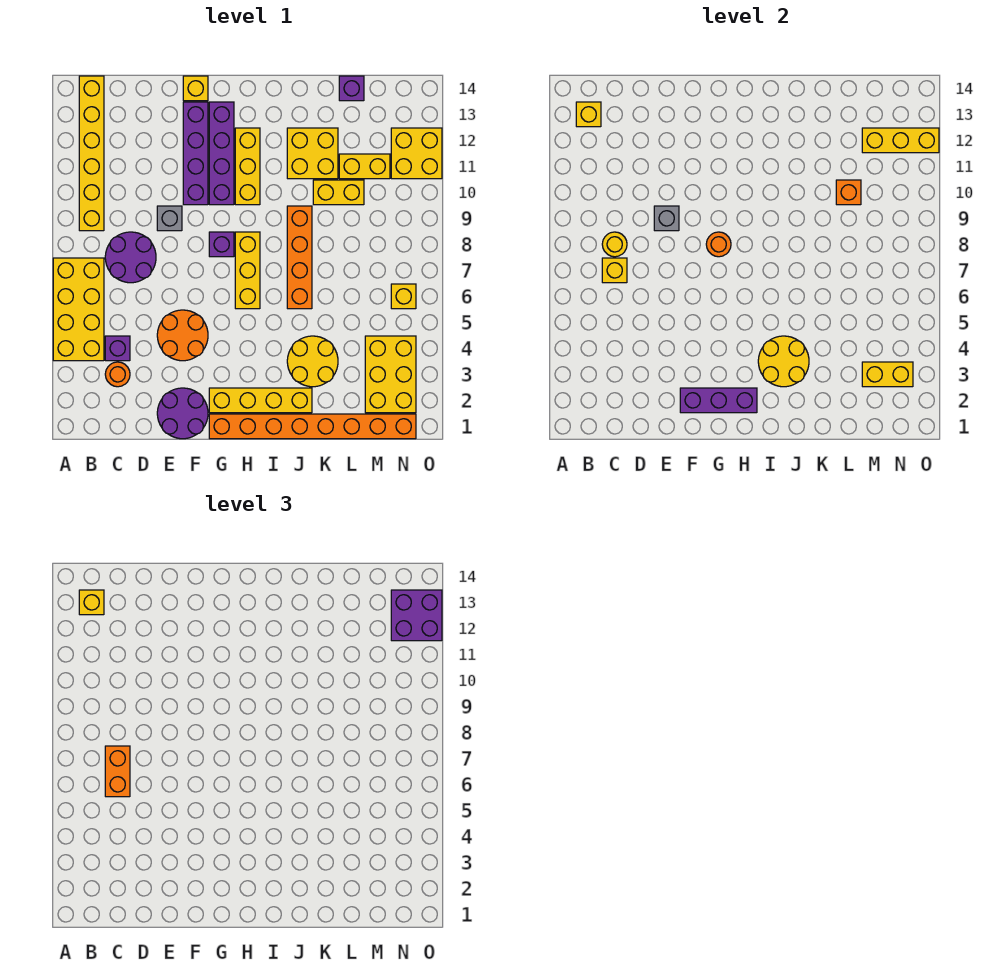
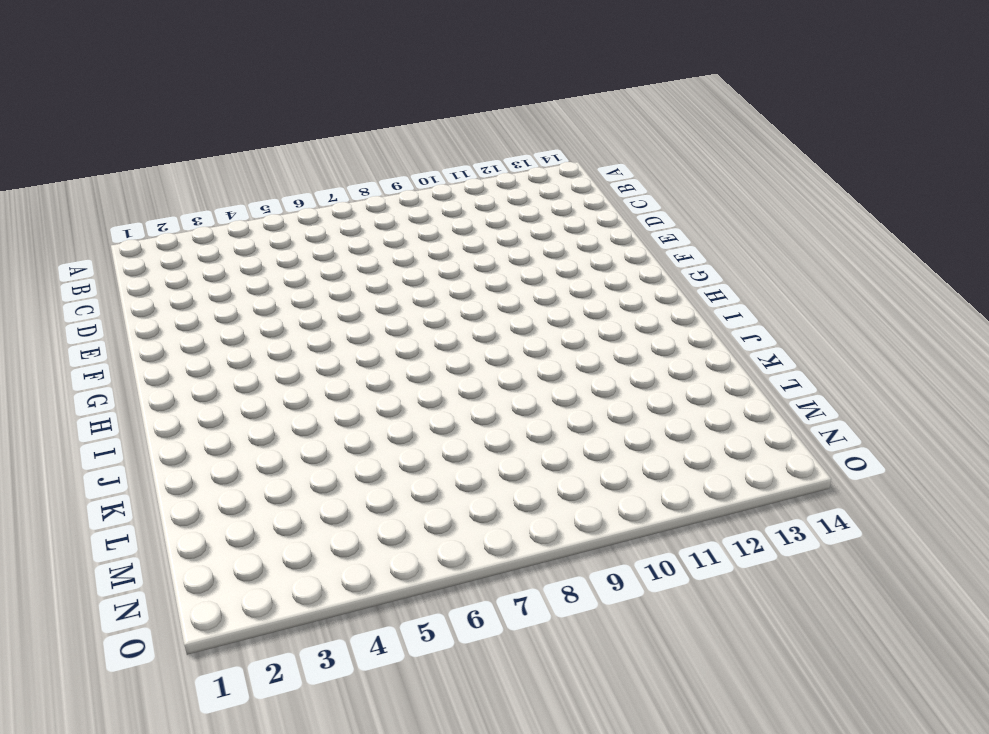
none -> yellow 2x4 brick [53,258,104,361]
none -> yellow 1x6 brick [79,76,104,231]
none -> orange 1x1 round brick [105,362,130,387]
none -> purple 1x1 brick [105,336,130,361]

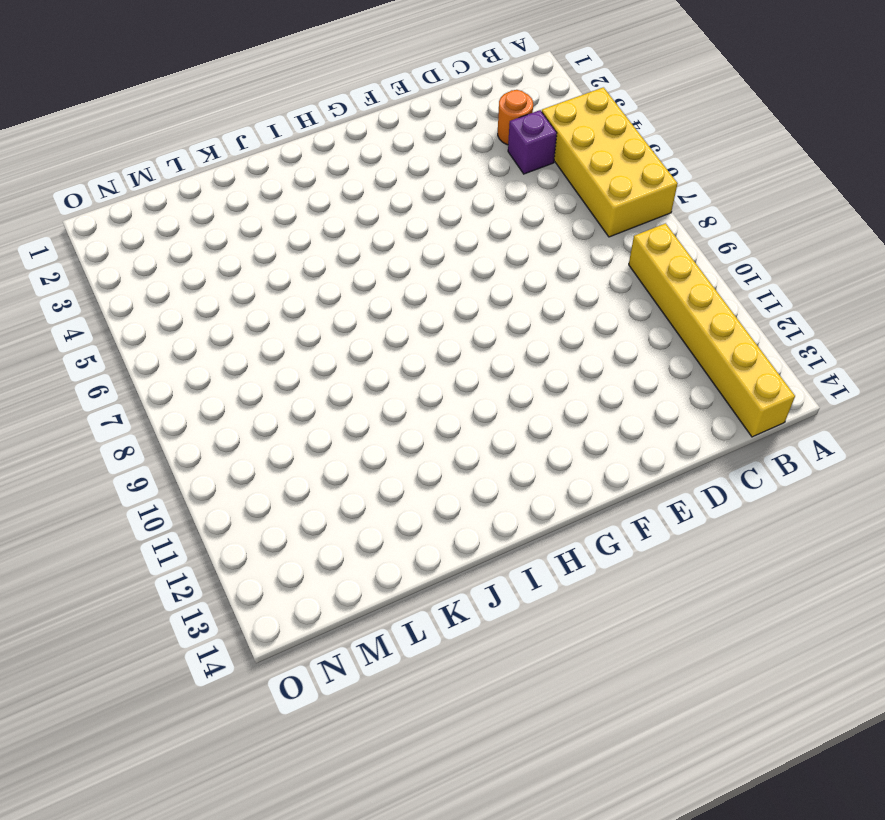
none -> purple 2x2 round brick [105,232,156,283]
none -> purple 2x2 round brick [157,388,208,439]
none -> orange 2x2 round brick [157,310,208,361]
none -> grey 1x1 brick [157,206,182,231]

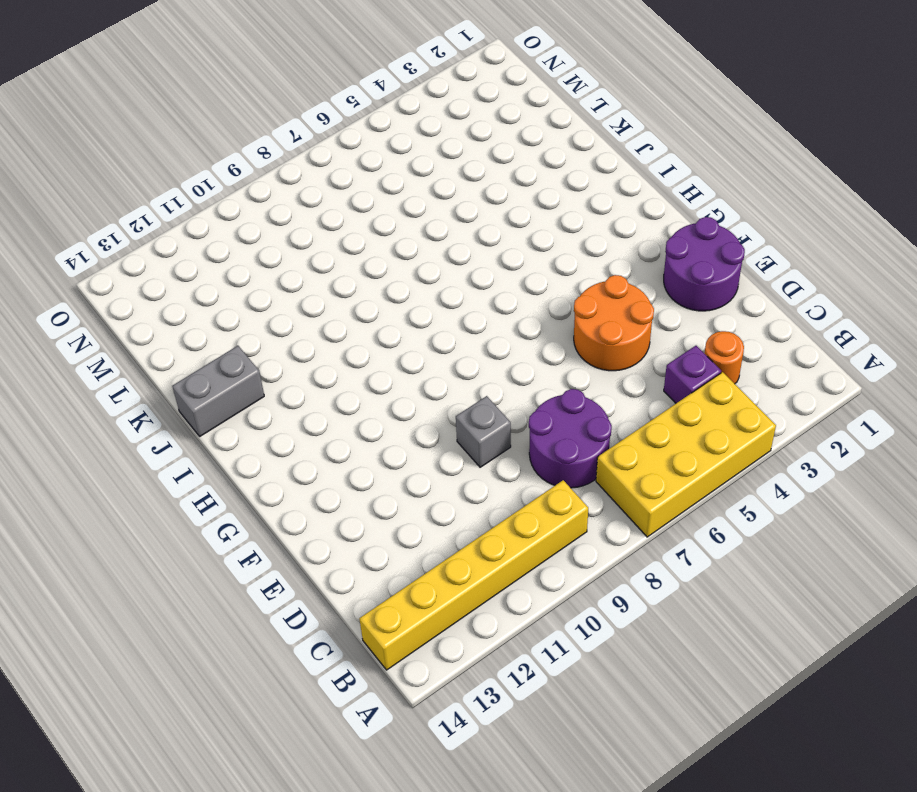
grey 1x2 brick [172,346,264,436] -> none
none -> purple 1x4 brick [183,102,208,205]
none -> yellow 1x1 brick [183,76,208,101]
none -> orange 1x8 brick [209,414,416,439]
none -> yellow 1x4 brick [209,388,312,413]

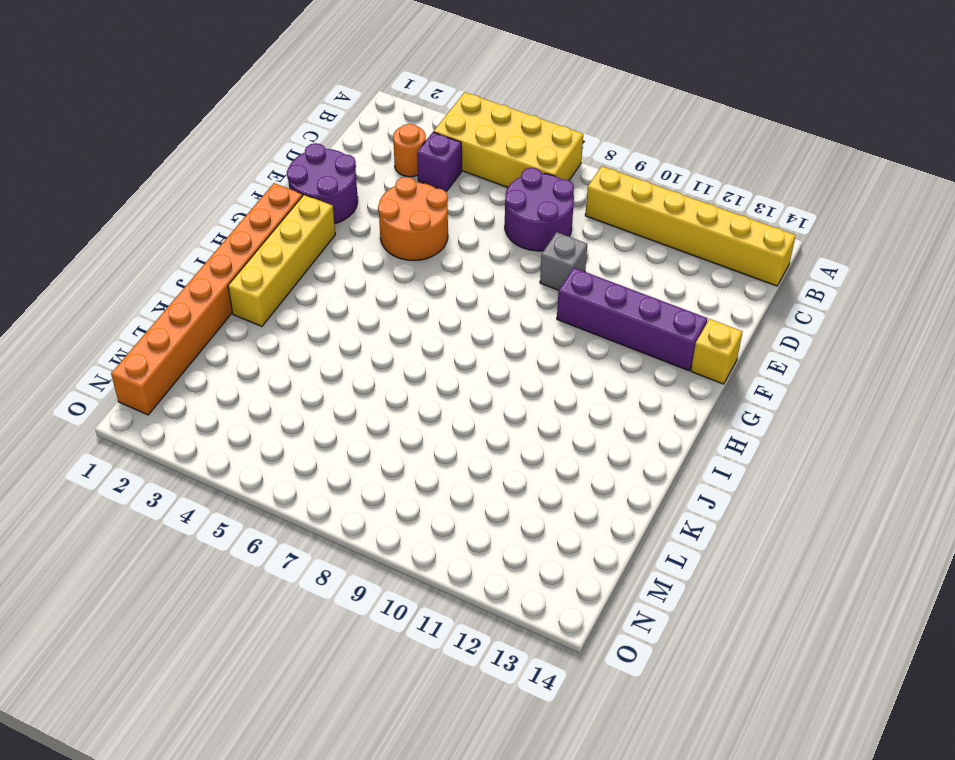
none -> purple 1x1 brick [209,232,234,257]
none -> purple 1x4 brick [209,102,234,205]
none -> yellow 1x3 brick [235,232,260,309]
none -> yellow 1x3 brick [235,128,260,205]

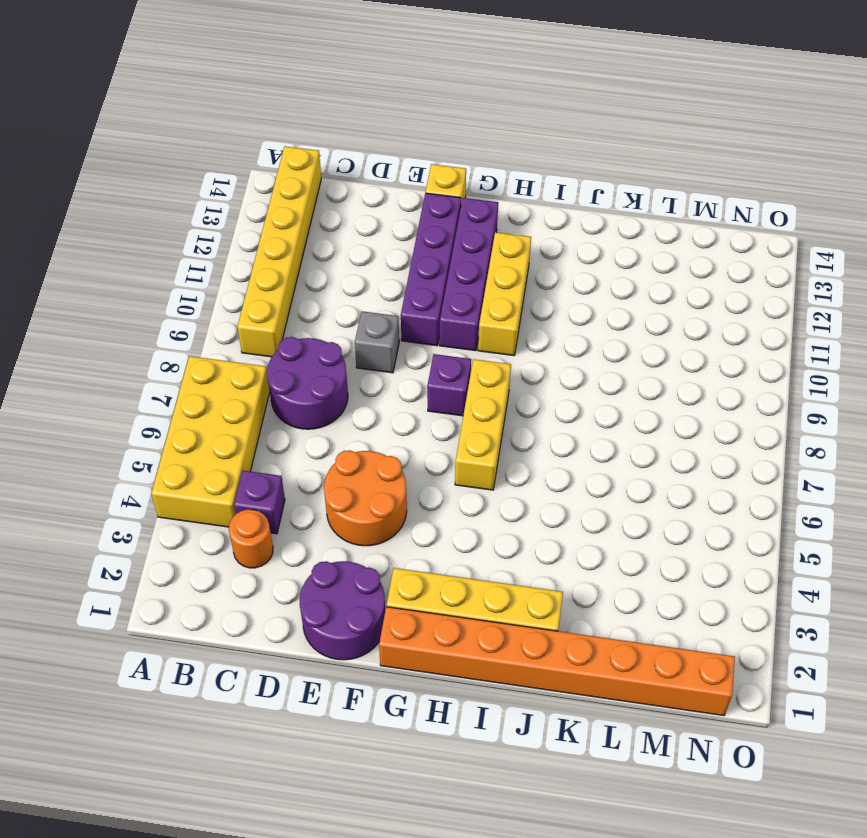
none -> yellow 2x2 round brick [287,336,338,387]
none -> orange 1x4 brick [287,206,312,309]
none -> yellow 2x2 brick [287,128,338,179]
none -> yellow 1x2 brick [313,180,364,205]

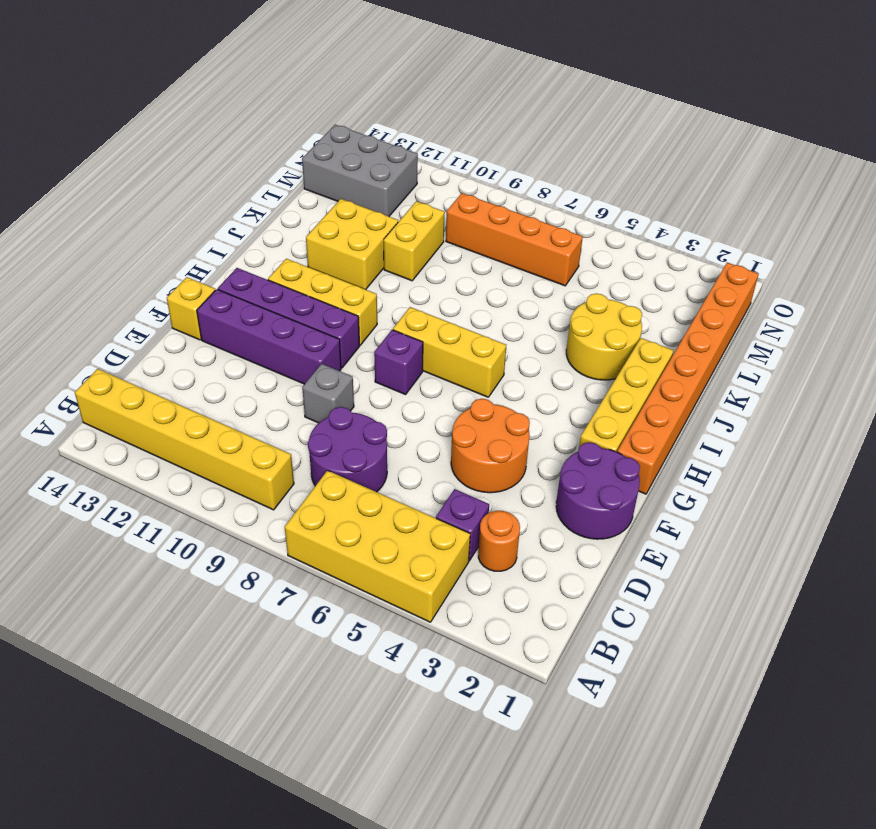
orange 1x4 brick [446,193,583,286] -> orange 1x4 brick moved to [287,206,312,309]
grey 2x3 brick [302,125,418,216] -> yellow 2x2 brick [391,128,442,179]
none -> yellow 1x2 brick [339,154,390,179]
none -> purple 1x1 brick [339,76,364,101]
none -> yellow 2x3 brick [365,336,416,413]
none -> yellow 1x1 brick [391,284,416,309]

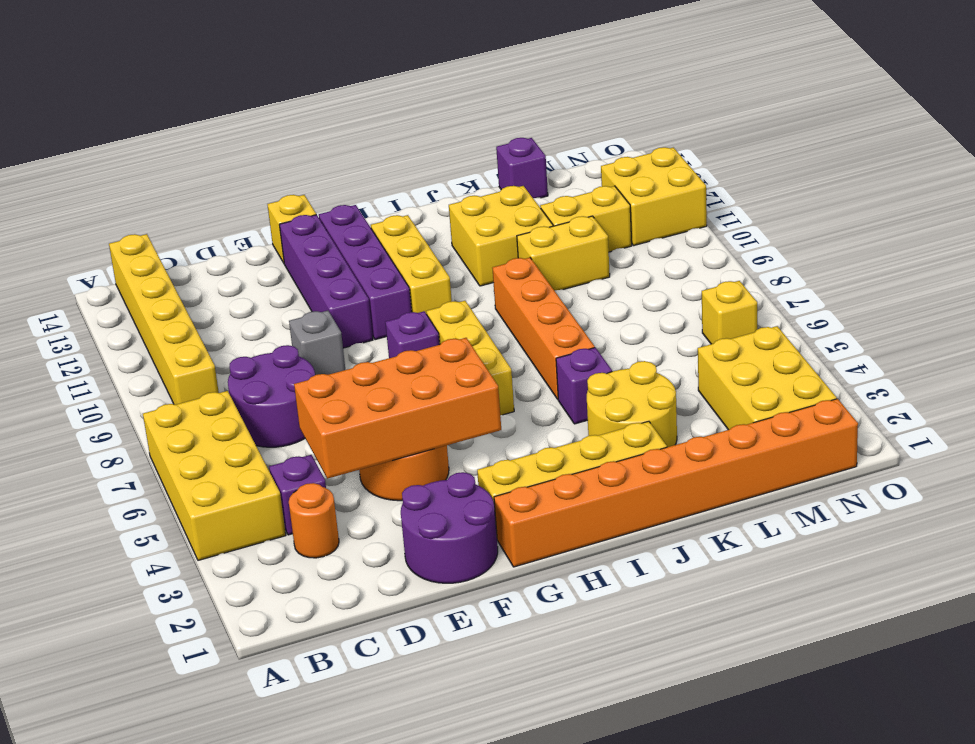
orange 2x4 brick [294,338,501,479] -> none
purple 1x1 brick [556,348,612,424] -> none
none -> yellow 1x1 brick [576,102,601,127]
none -> yellow 1x1 brick [602,258,627,283]
none -> yellow 1x1 round brick [602,232,627,257]
none -> grey 1x1 brick [654,206,679,231]

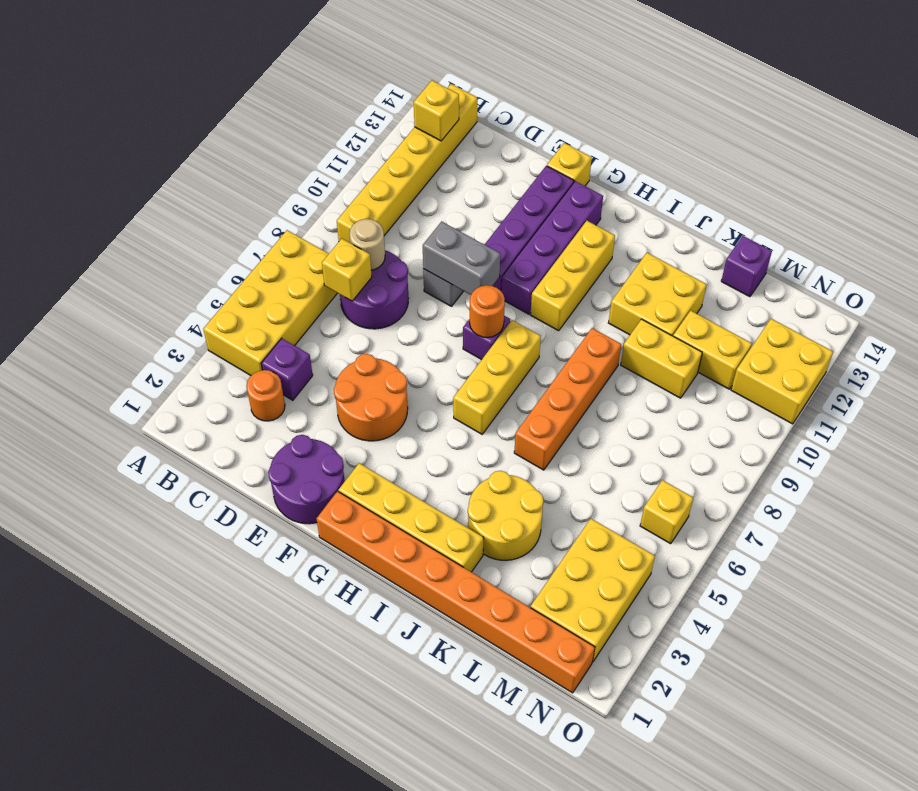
tan 1x1 round brick [349,219,385,270] -> yellow 1x1 round brick [602,232,627,257]
grey 1x2 brick [423,221,500,295] -> grey 1x1 brick [654,206,679,231]
none -> purple 1x3 brick [680,388,757,413]
none -> yellow 2x2 round brick [758,336,809,387]
none -> orange 1x1 brick [836,180,861,205]
none -> yellow 1x2 brick [862,362,913,387]

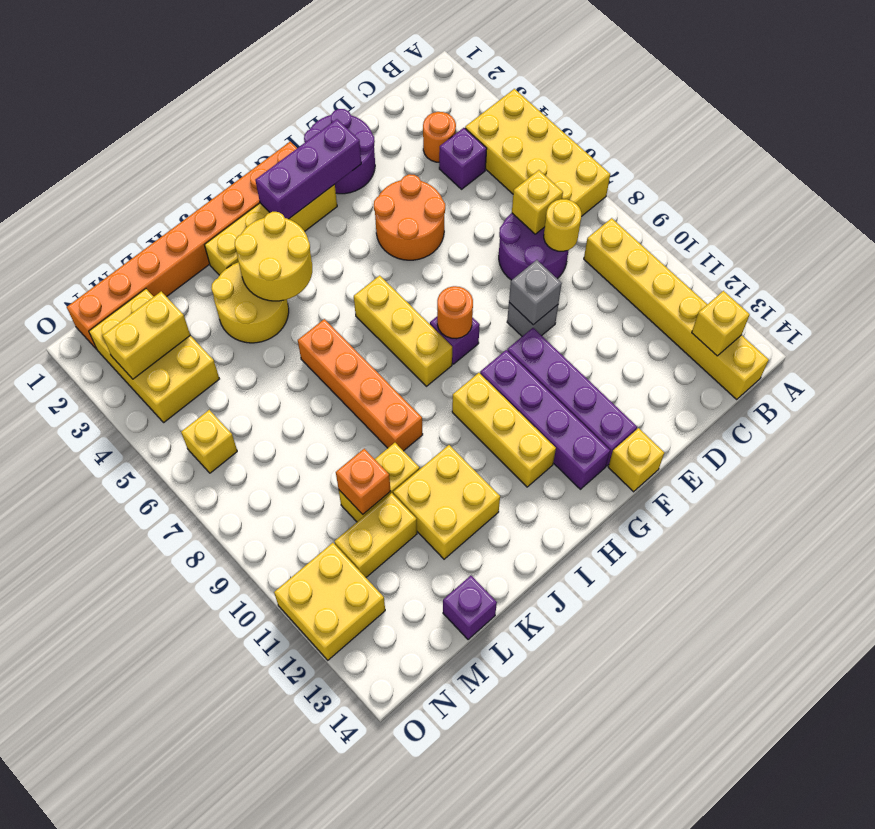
none -> yellow 1x3 brick [862,128,939,153]
none -> yellow 1x1 brick [79,590,104,615]
none -> orange 1x2 brick [105,746,130,797]
none -> purple 2x2 brick [391,590,442,641]

